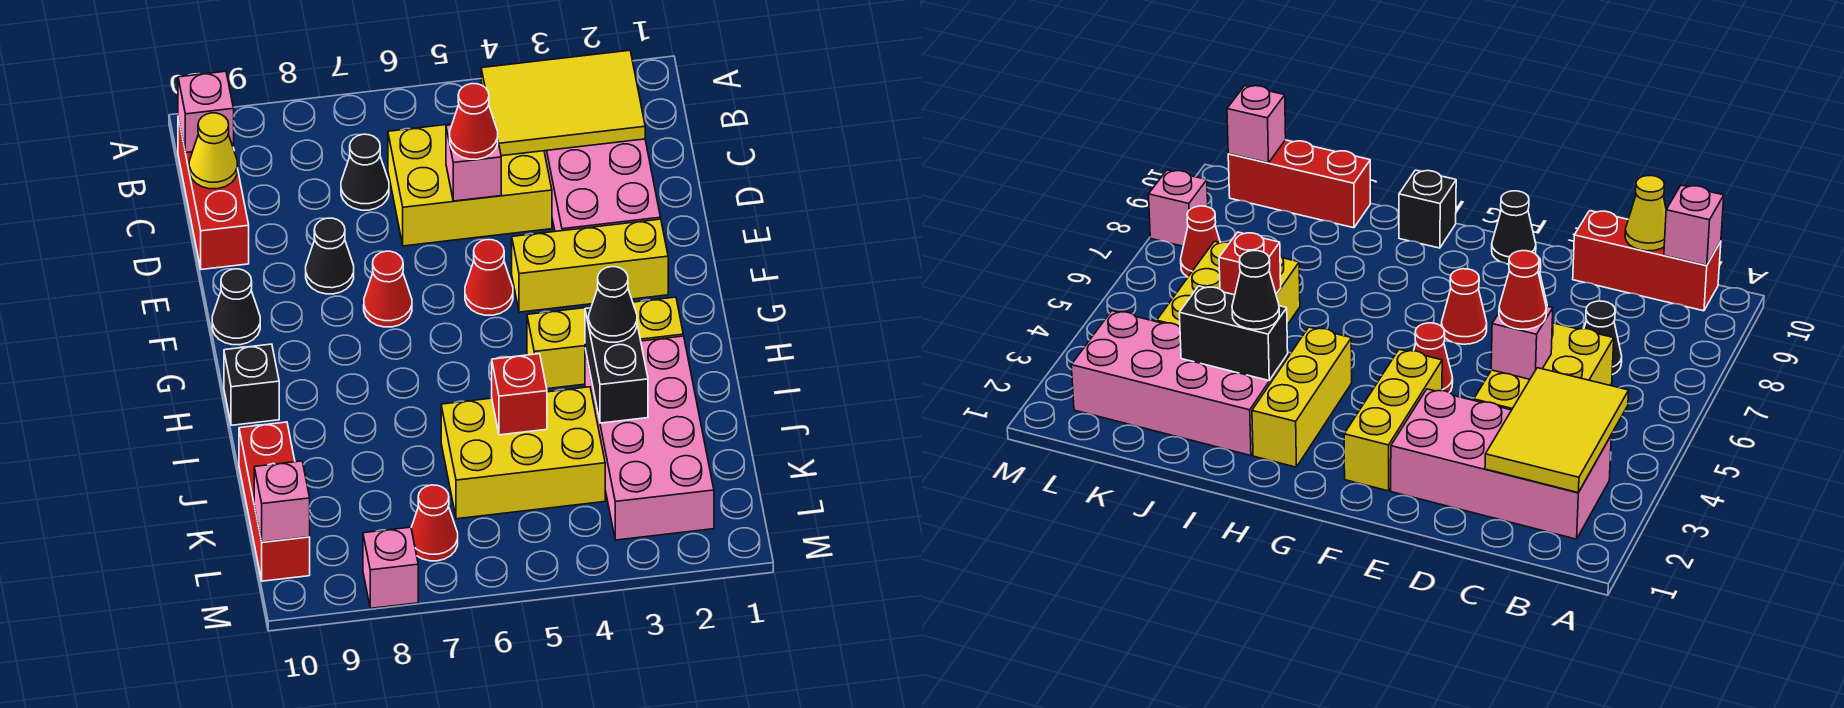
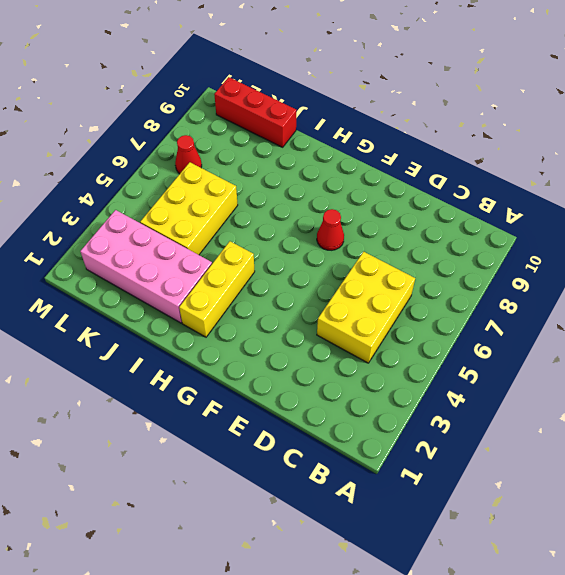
none -> pink 2x4 brick [544,139,661,231]
none -> red 1x3 brick [178,118,249,270]
none -> black 1x1 cone [341,134,389,210]

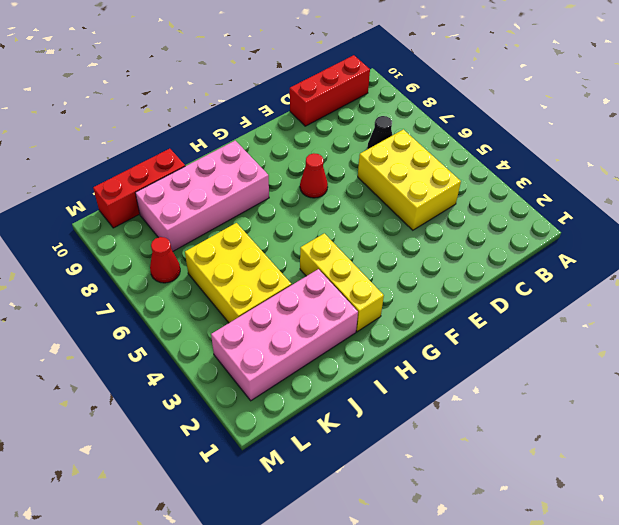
pink 2x4 brick [135,141,269,251] -> pink 2x4 brick moved to [544,139,661,231]
none -> black 1x1 cone [306,218,354,294]
none -> yellow 1x3 brick [512,219,668,312]
none -> red 1x1 cone [465,240,513,315]

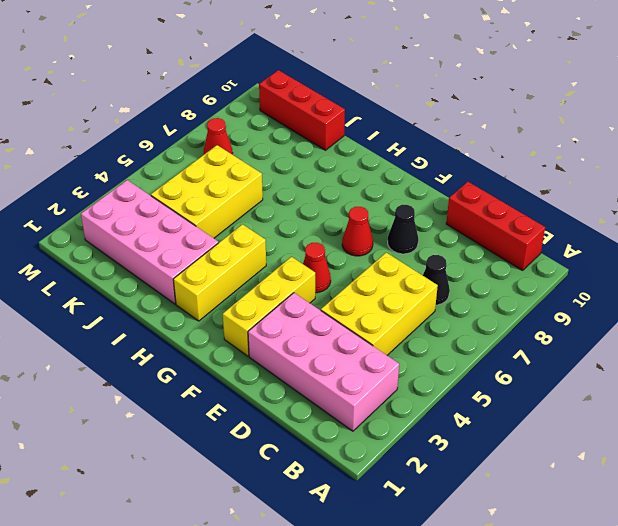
none -> black 1x1 cone [212,269,260,345]
none -> black 1x1 brick [224,344,279,425]
none -> pink 1x1 brick [363,527,418,608]

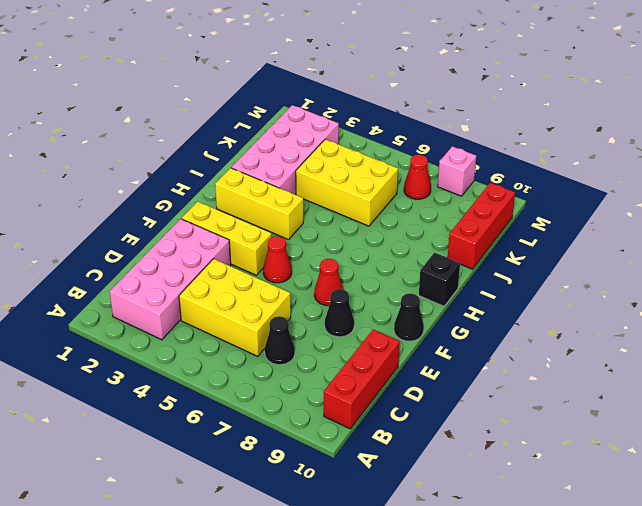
none -> yellow 2x3 tile [481,50,645,156]
none -> pink 1x1 brick [178,71,234,153]
none -> yellow 1x1 cone [189,113,237,189]

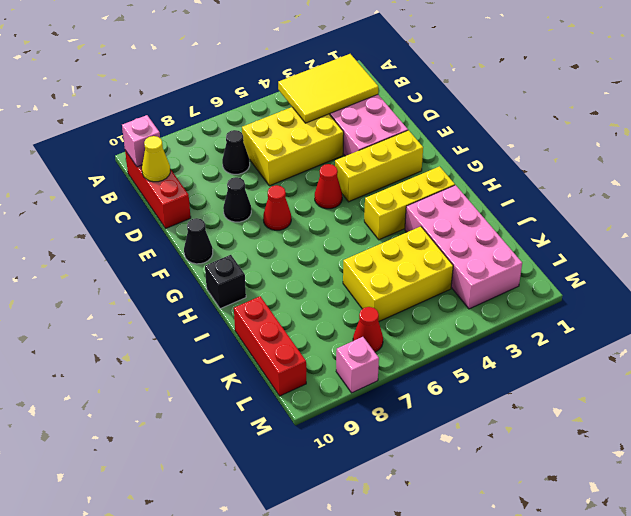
none -> pink 1x1 brick [446,125,501,201]
none -> black 1x2 brick [585,308,648,423]
none -> red 1x1 brick [492,354,547,435]

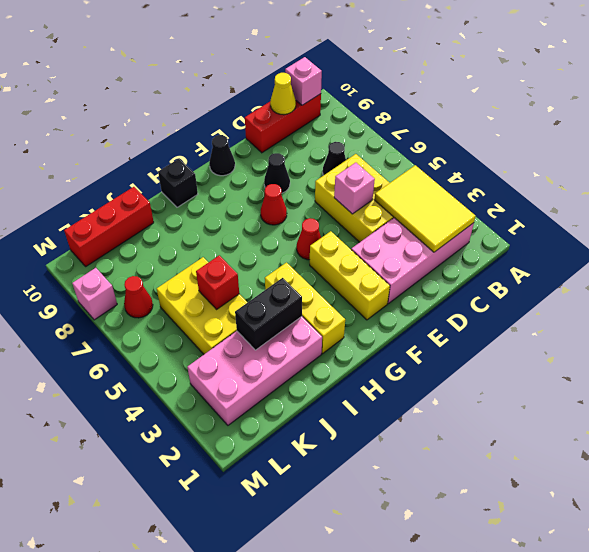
none -> pink 1x1 brick [254,461,310,542]
none -> red 1x1 cone [450,84,498,159]
none -> black 1x1 cone [589,267,637,342]

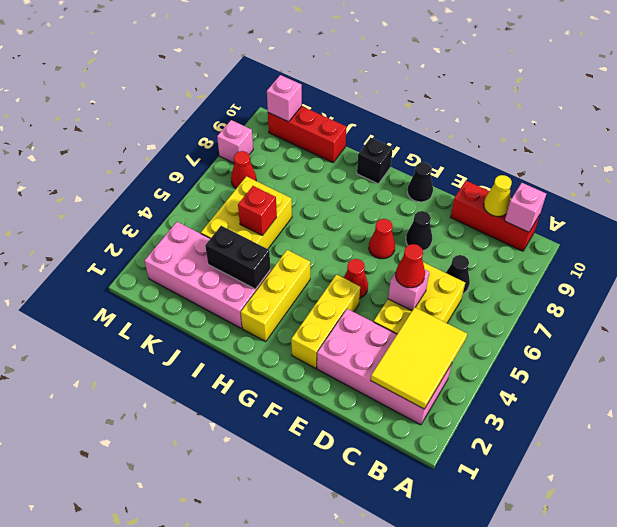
none -> black 1x1 cone [589,267,637,342]

